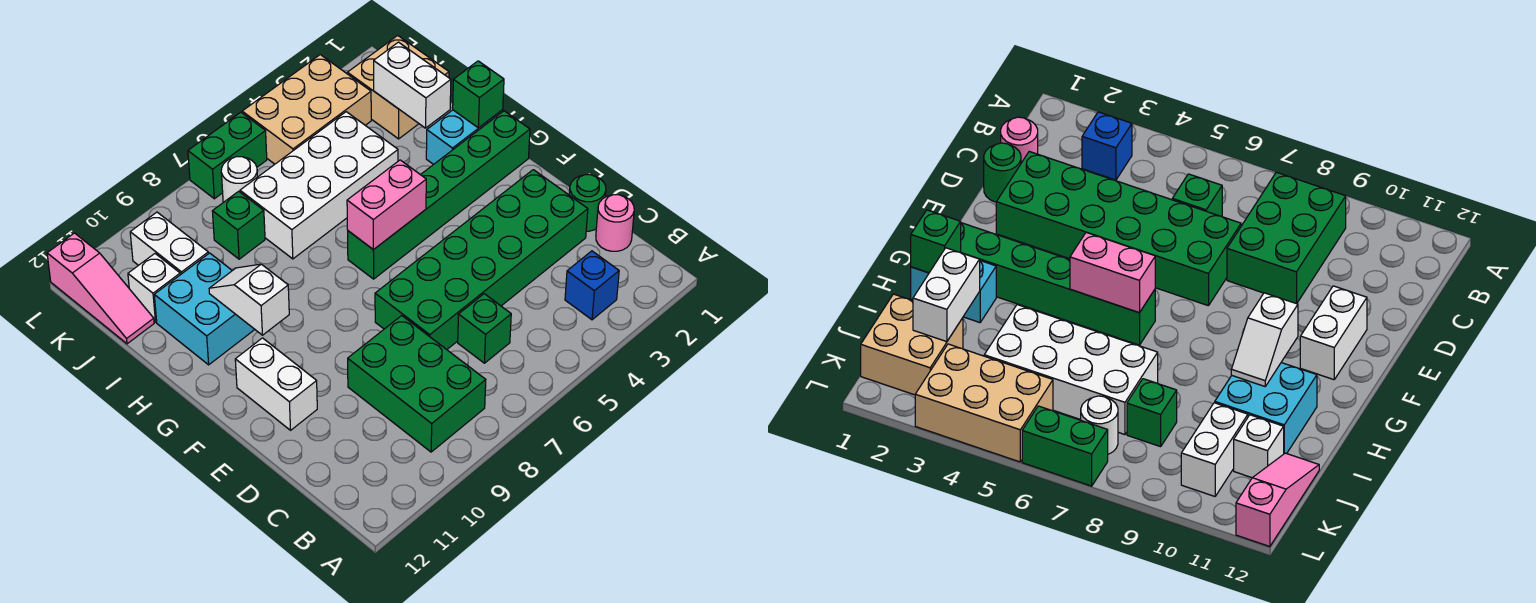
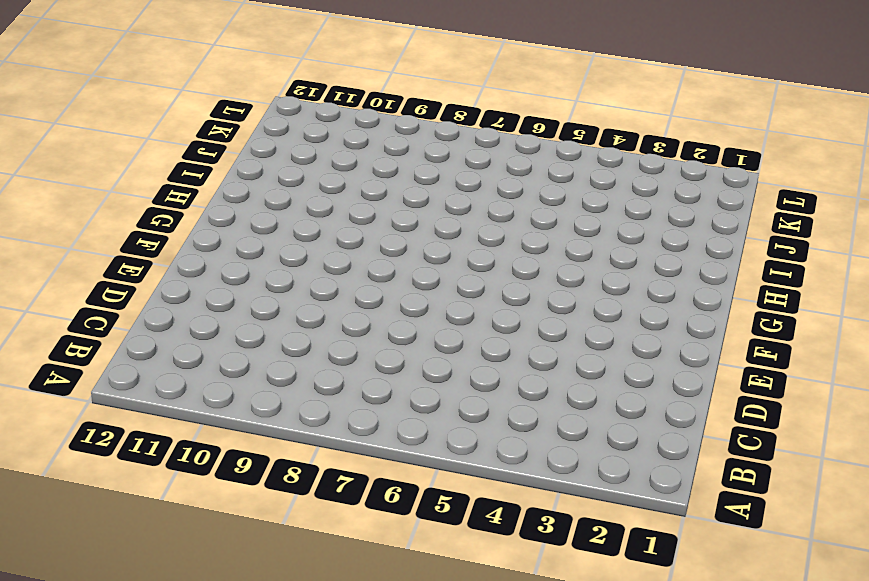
none -> blue 1x1 brick [565,251,619,320]
none -> green 2x3 brick [348,316,486,452]
none -> pink 1x1 round brick [596,195,634,251]

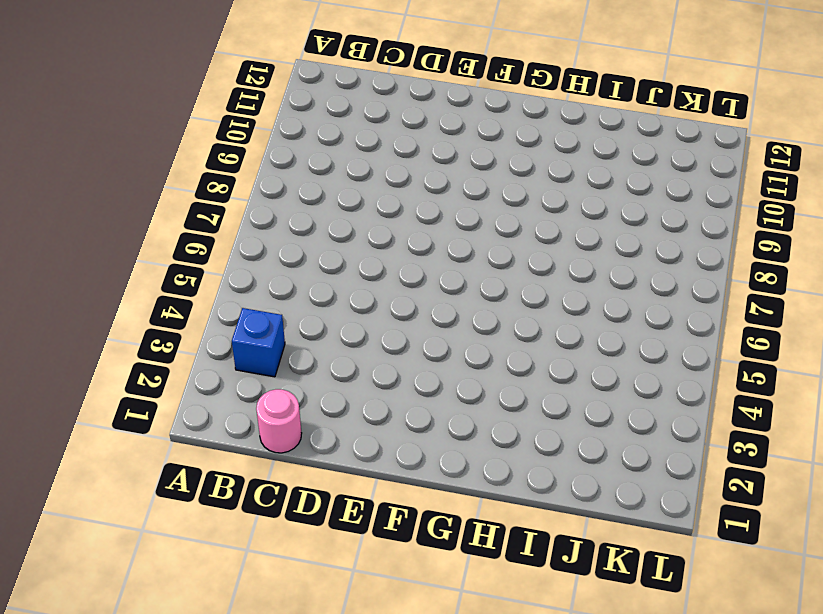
none -> green 2x3 brick [348,316,486,452]
none -> green 1x1 brick [458,294,511,363]
none -> green 1x1 round brick [569,175,606,231]

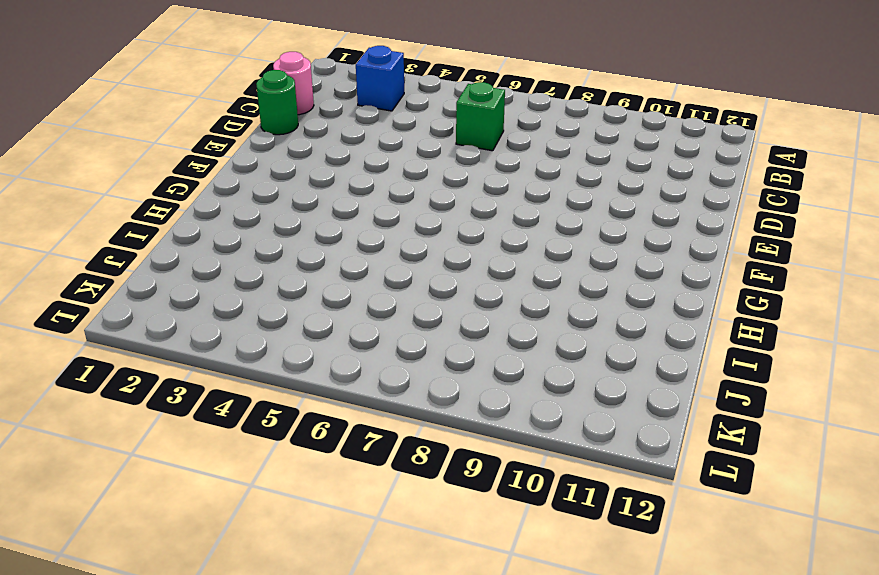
none -> green 2x3 brick [348,316,486,452]
none -> green 2x6 brick [375,170,588,350]
none -> white 1x2 brick [235,338,317,430]

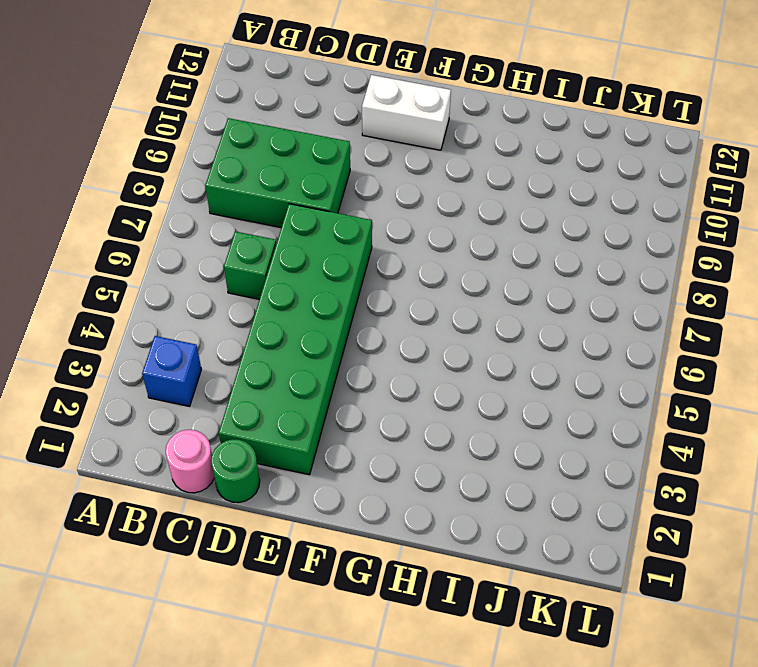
none -> green 1x6 brick [348,111,530,279]
none -> cyan 1x2 brick [426,110,503,164]
none -> cyan 2x2 brick [154,253,255,365]

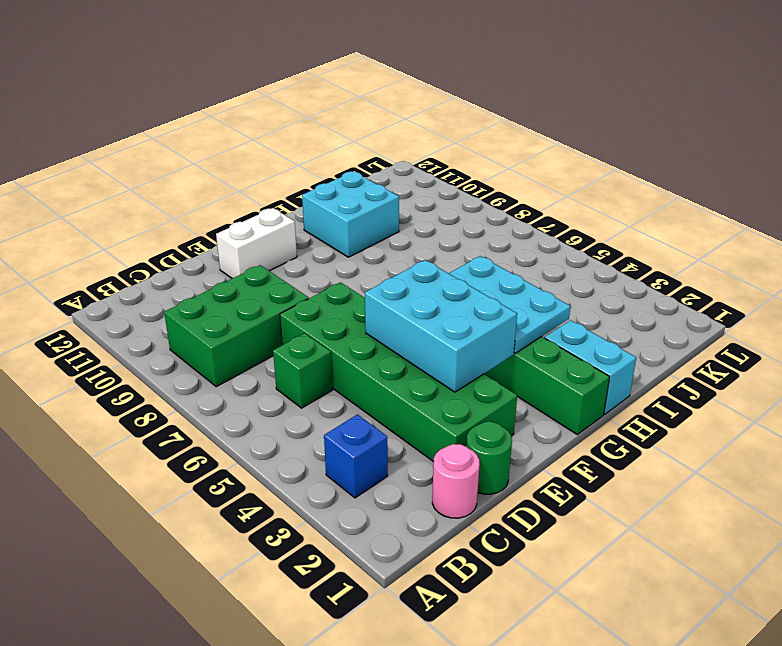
cyan 2x3 brick [365,260,517,392] -> none
cyan 2x3 plate [449,256,570,353] -> pink 1x2 brick [347,160,426,250]
none -> white 2x4 brick [240,112,398,259]
none -> tan 2x2 brick [347,36,449,139]
none -> green 1x1 brick [212,191,265,259]

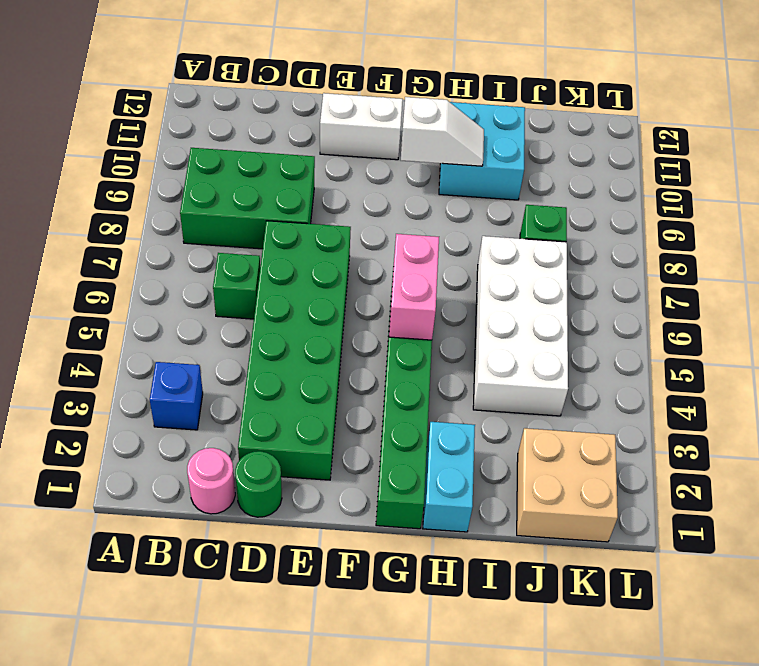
none -> white 1x2 brick [130,212,208,275]
none -> white 1x1 brick [128,254,180,322]
none -> pink 1x3 slope [47,233,154,344]

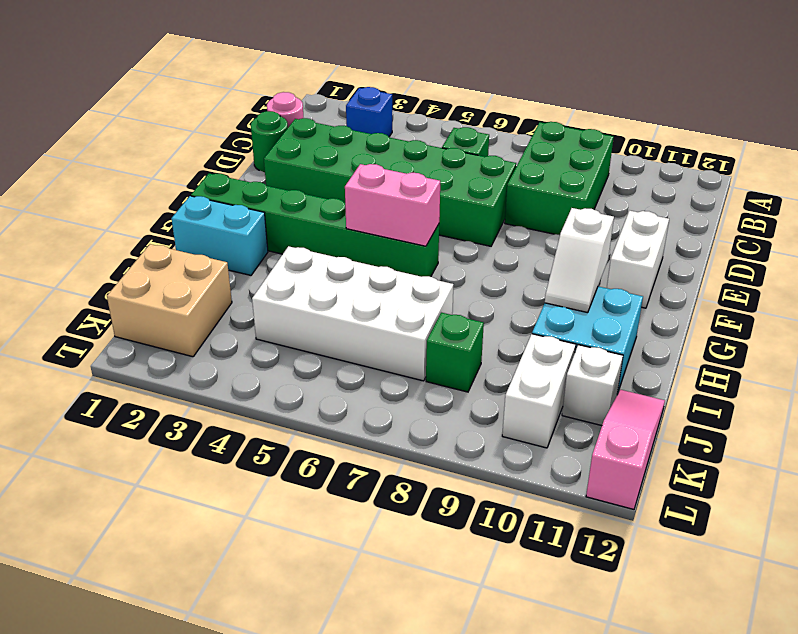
none -> tan 2x3 brick [242,55,371,164]
none -> white 1x1 round brick [221,157,257,202]
none -> green 1x2 brick [188,112,267,199]

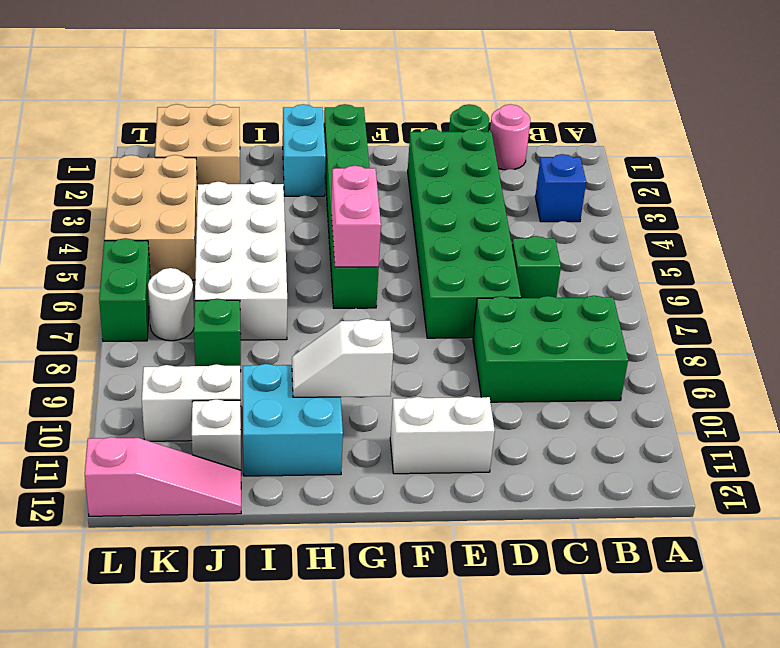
none -> green 1x1 brick [453,61,504,128]
none -> white 1x2 brick [374,42,451,128]

